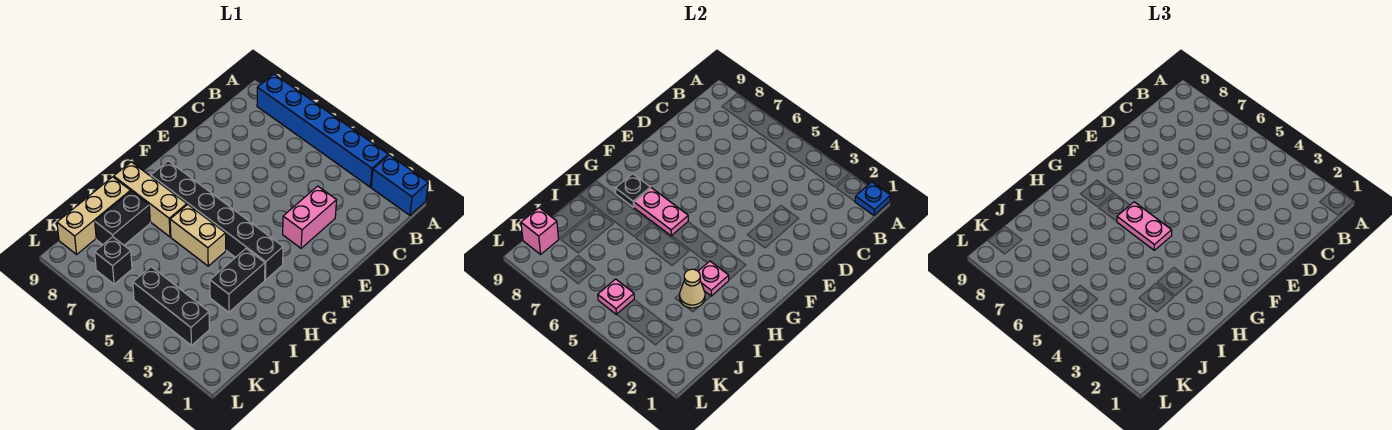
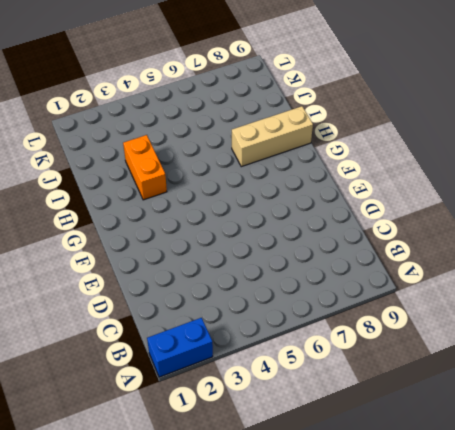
orange 1x2 brick [123,135,167,200] -> black 1x2 brick [210,249,265,312]
none -> blue 1x6 brick [257,74,388,187]
none -> pink 1x2 brick [283,186,337,248]
none -> black 1x6 brick [151,161,283,280]

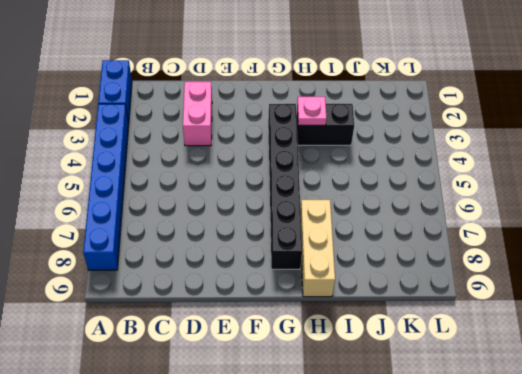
pink 1x2 brick [183,82,212,146] -> pink 1x2 brick turned to [283,186,337,248]
none -> tan 1x2 brick [170,205,226,266]
none -> black 1x2 brick [95,191,150,245]
none -> tan 1x3 brick [57,177,131,254]

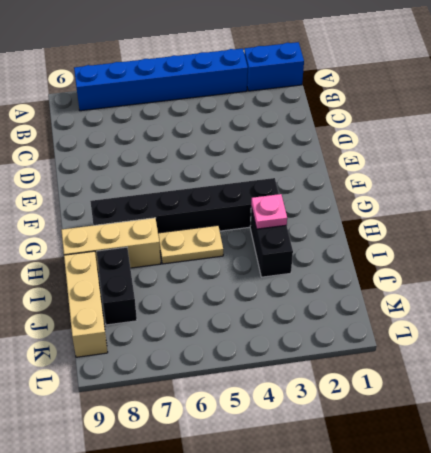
tan 1x2 plate [158,225,223,264] -> tan 1x2 brick [170,205,226,266]
none -> pink 1x2 brick [283,186,337,248]
none -> black 1x3 brick [133,267,209,345]
none -> black 1x1 brick [95,237,132,284]

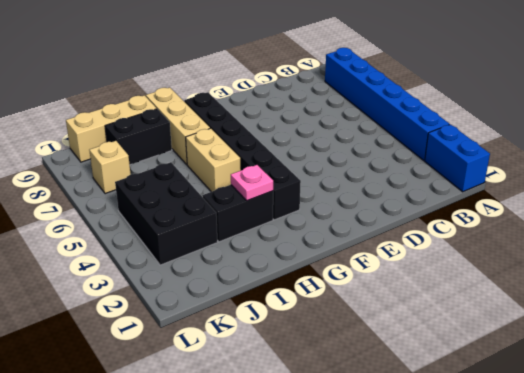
black 2x3 brick [115,162,217,265] -> black 1x3 brick [133,267,209,345]
tan 1x1 brick [89,141,131,194] -> black 1x1 brick [95,237,132,284]
none -> pink 1x2 brick [283,186,337,248]
none -> blue 1x1 plate [855,182,891,215]
none -> pink 1x2 plate [634,188,688,236]

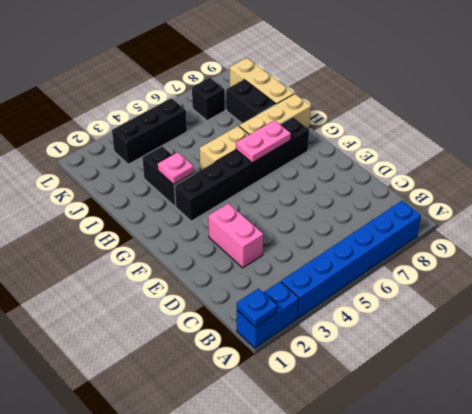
none -> black 1x1 plate [615,174,650,207]
none -> tan 1x1 cone [680,269,705,308]
none -> pink 1x1 plate [598,279,634,315]

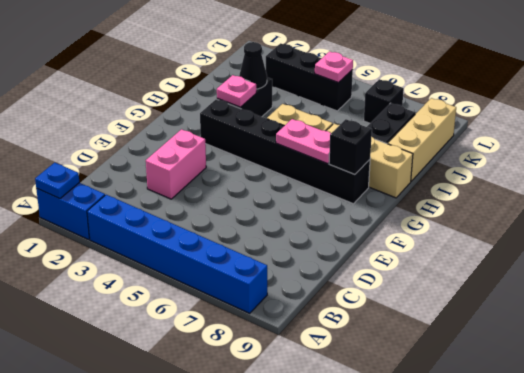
black 1x1 brick [329,119,372,175] -> black 1x1 plate [615,174,650,207]
black 1x1 cone [239,42,267,89] -> tan 1x1 cone [680,269,705,308]
none -> pink 1x1 brick [521,208,559,254]
none -> pink 1x2 plate [1117,202,1172,250]

